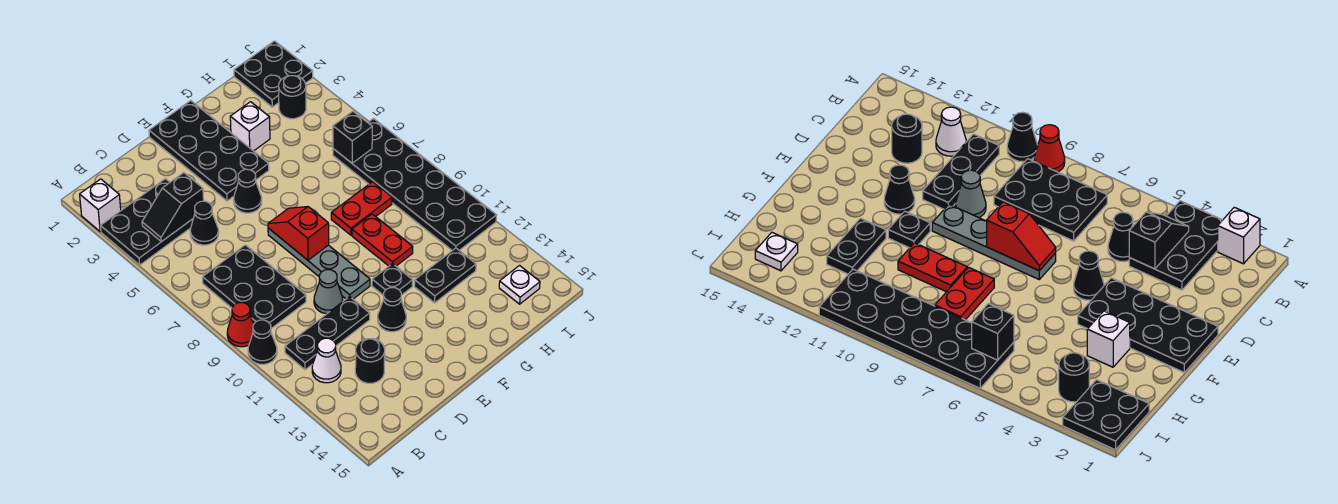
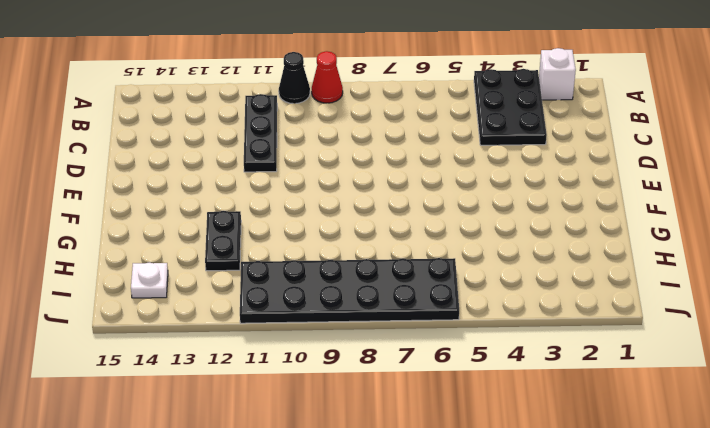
none -> black 2x3 plate [203,245,306,328]
none -> white 1x1 cone [312,338,341,383]
none -> black 1x1 cone [190,201,219,245]

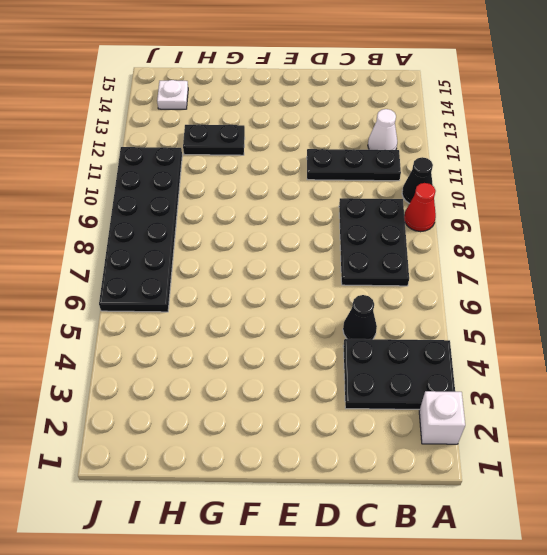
none -> black 1x1 round brick [355,339,385,383]
none -> grey 1x1 cone [314,270,343,314]
none -> black 2x4 plate [149,101,269,201]

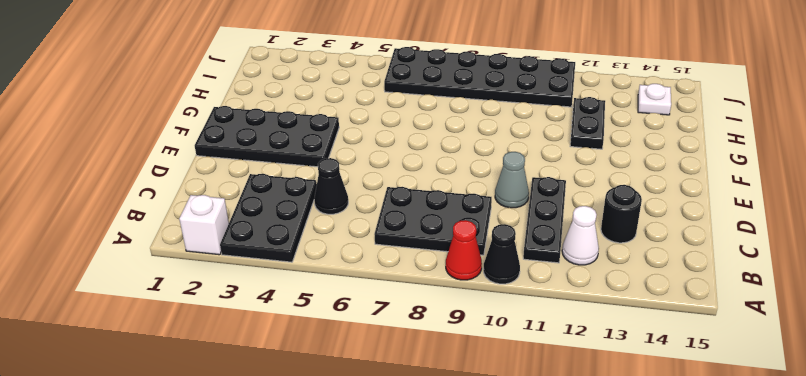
none -> black 1x1 cone [234,169,262,213]
none -> grey 1x4 plate [268,228,370,299]
none -> black 1x1 cone [378,288,406,332]

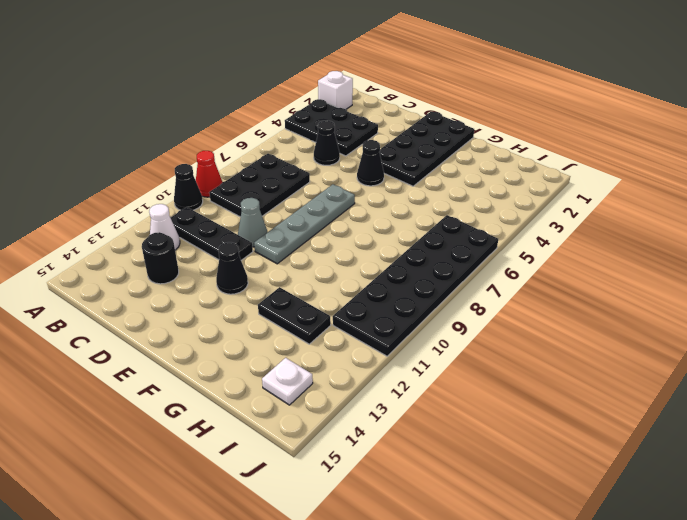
none -> black 1x1 plate [372,264,413,296]
none -> white 1x1 brick [230,102,270,151]
none -> red 1x2 plate [331,182,392,235]

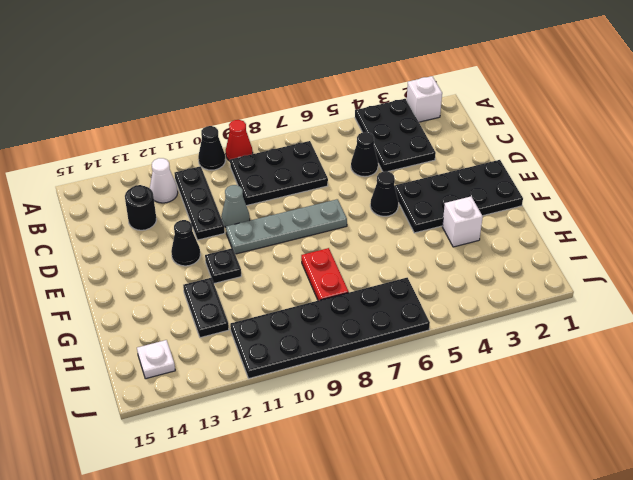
none -> red 1x2 plate [352,214,413,266]
none -> black 2x2 plate [234,41,313,107]
none -> black 1x1 round brick [279,76,306,119]

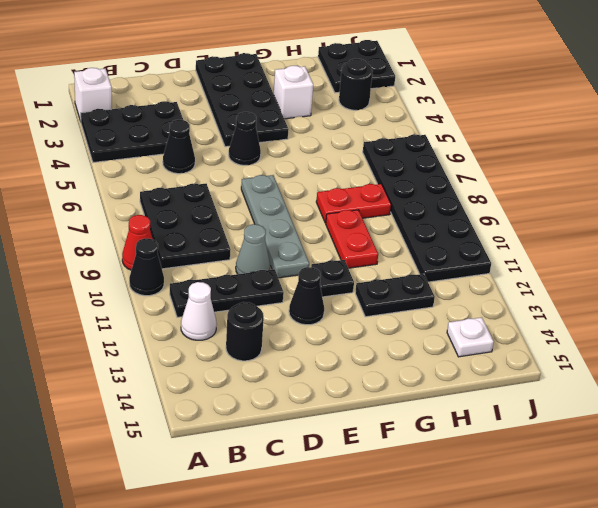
none -> black 1x2 slope [142,173,204,242]
none -> red 1x2 slope [268,207,329,260]
none -> black 1x1 brick [333,111,372,163]

